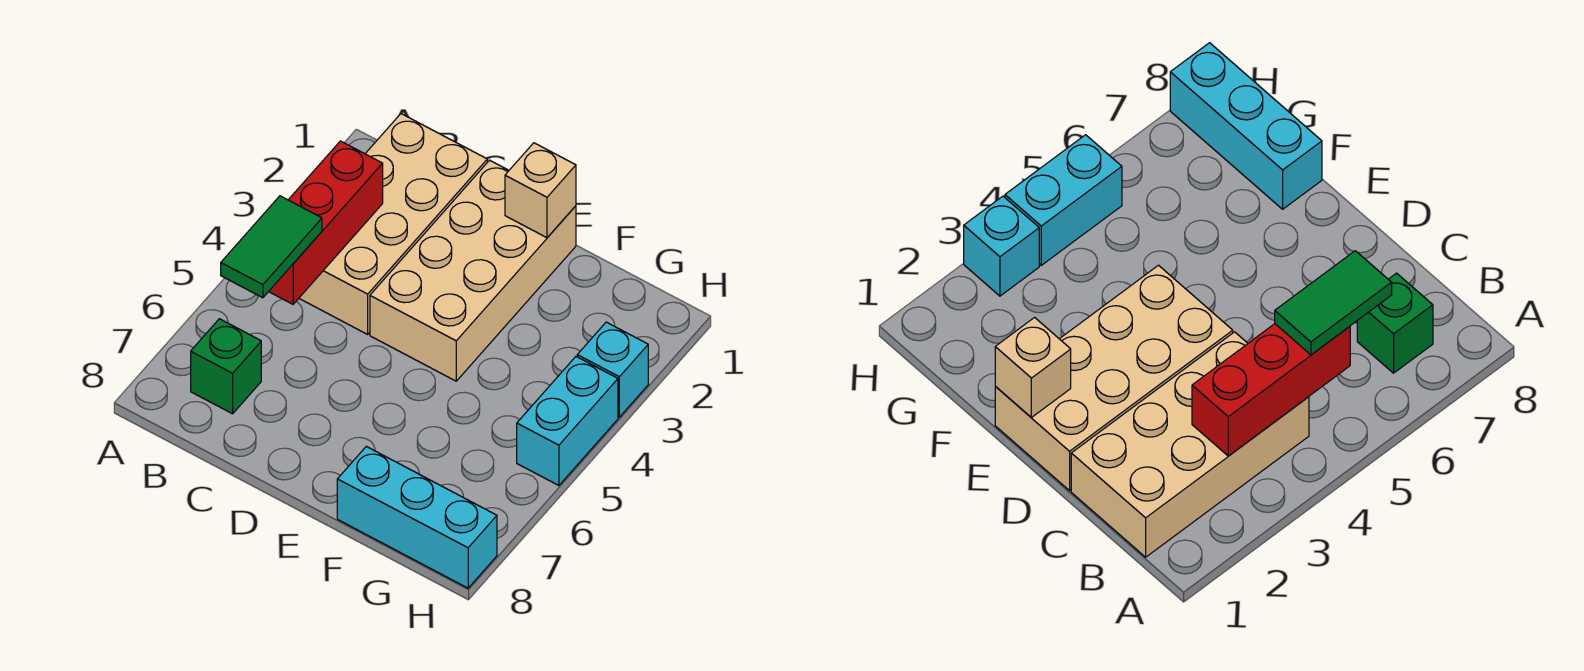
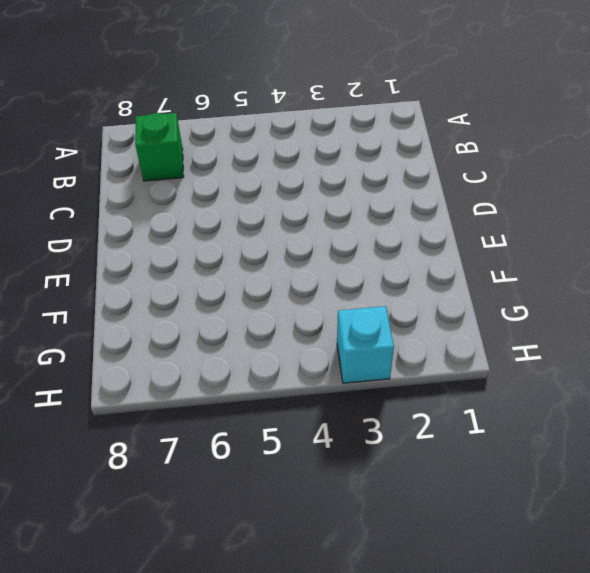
none -> tan 2x4 brick [299,114,487,334]
none -> tan 2x4 brick [370,160,576,381]

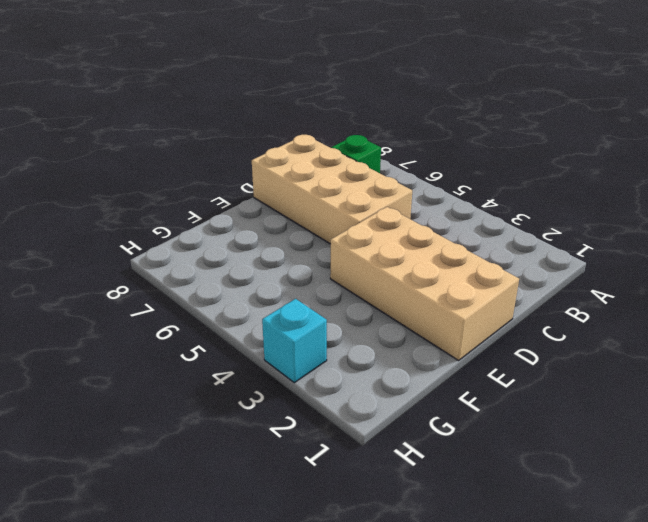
tan 2x4 brick [252,135,412,244] -> tan 2x4 brick moved to [299,114,487,334]
none -> cyan 1x3 brick [337,446,497,588]
none -> cyan 1x2 brick [517,357,618,486]

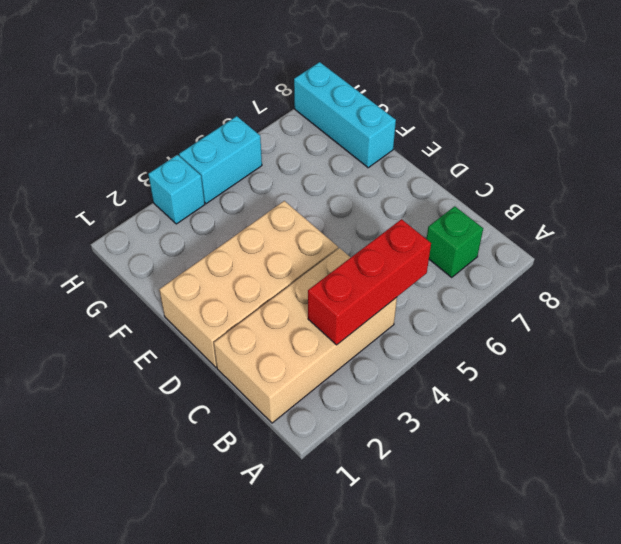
none -> tan 1x1 brick [505,143,576,238]
none -> green 1x2 tile [221,196,322,298]

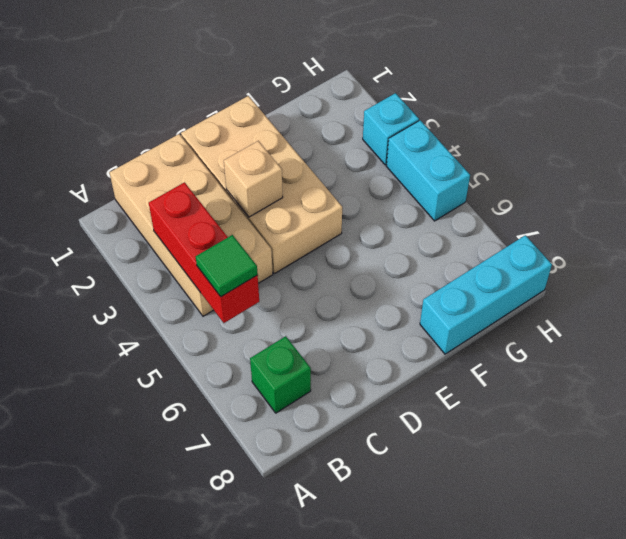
green 1x1 tile [196,235,258,297] -> green 1x2 tile [221,196,322,298]
tan 1x1 brick [224,141,283,217] -> tan 1x1 brick moved to [505,143,576,238]

